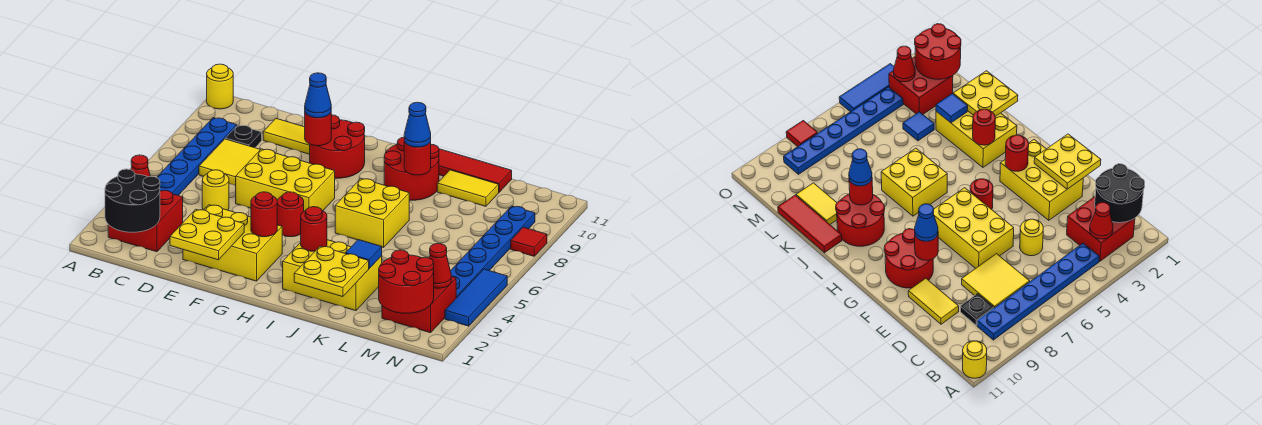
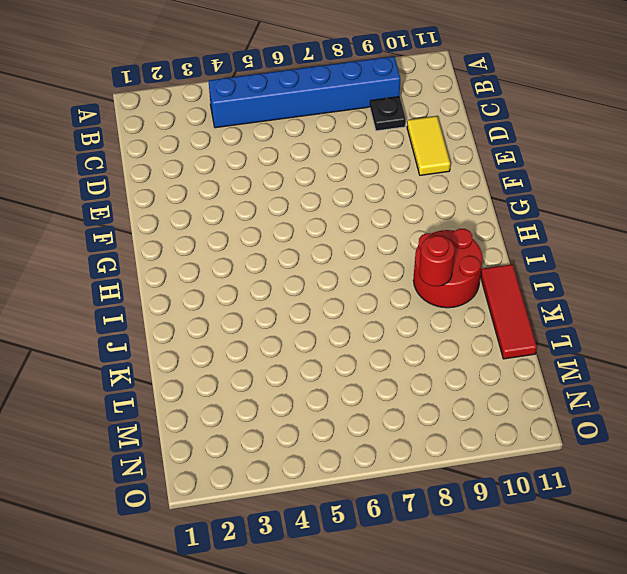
blue 1x6 brick [209,56,400,128] -> blue 1x6 plate [157,118,237,195]
none -> yellow 1x1 round brick [207,64,233,109]
none -> red 2x2 brick [108,190,183,252]
none -> yellow 2x2 tile [199,139,261,186]
none -> yellow 1x1 round brick [202,170,229,210]

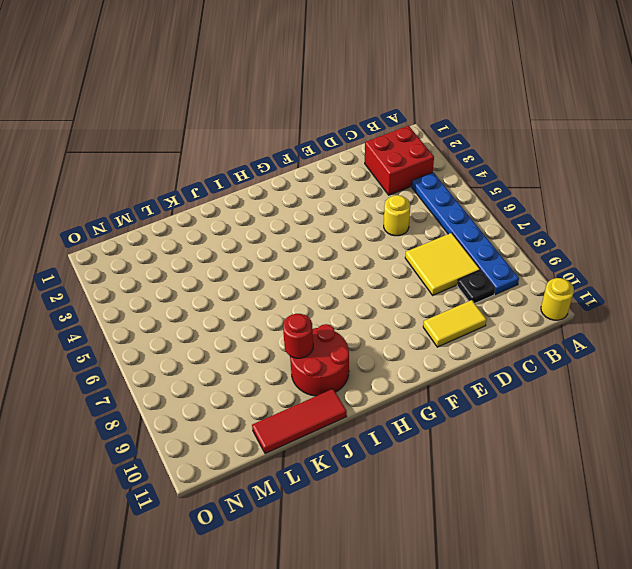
none -> yellow 2x3 brick [183,205,282,281]
none -> yellow 2x3 brick [236,149,335,211]
none -> red 2x2 round brick [310,115,365,178]
none -> red 1x1 round brick [277,192,304,237]

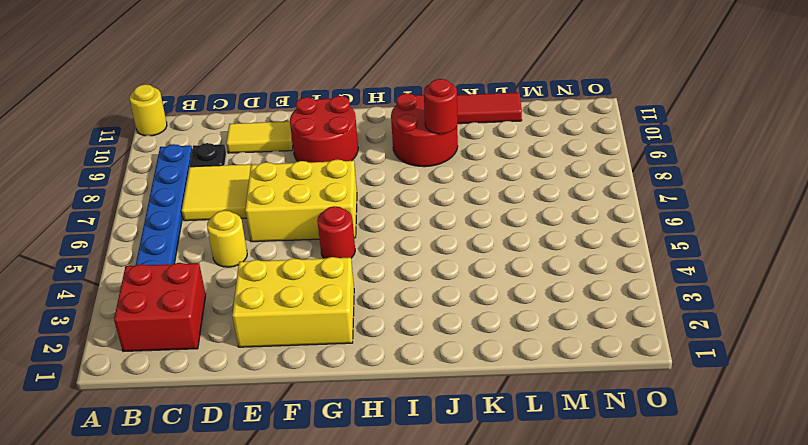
none -> yellow 2x3 brick [283,240,382,311]
none -> yellow 2x2 brick [335,179,409,247]
none -> yellow 1x2 tile [437,170,499,206]
none -> blue 1x1 tile [903,112,934,141]

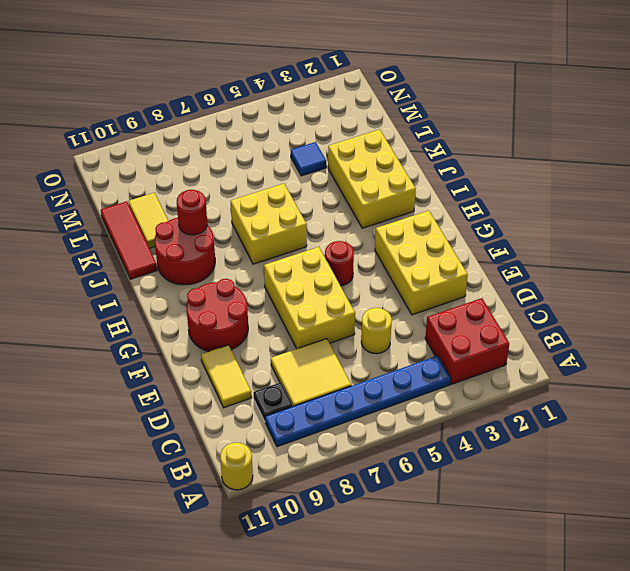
none -> red 2x2 brick [382,277,456,333]
none -> blue 1x6 plate [451,206,535,298]
none -> blue 1x3 tile [445,269,507,326]
none -> red 1x1 tile [511,227,547,256]

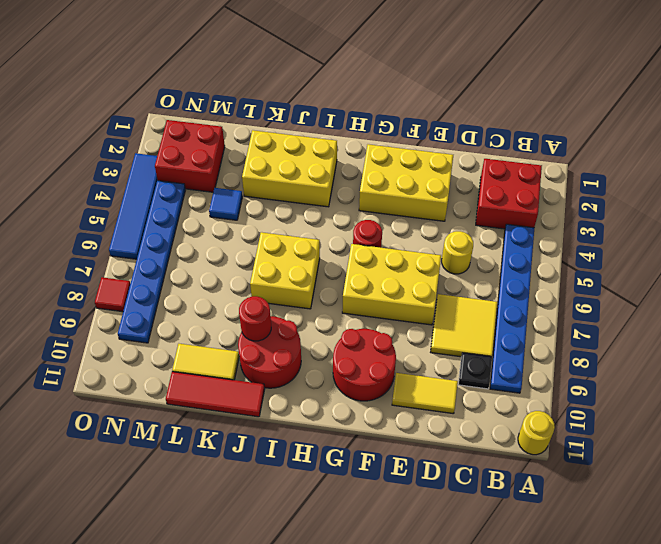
blue 1x4 tile [109,153,158,259] -> blue 1x3 tile [445,269,507,326]
none -> black 2x2 round brick [105,169,160,232]
none -> red 1x1 cone [131,155,150,177]
none -> yellow 2x2 plate [170,209,244,260]
none -> red 1x1 round brick [305,113,331,146]

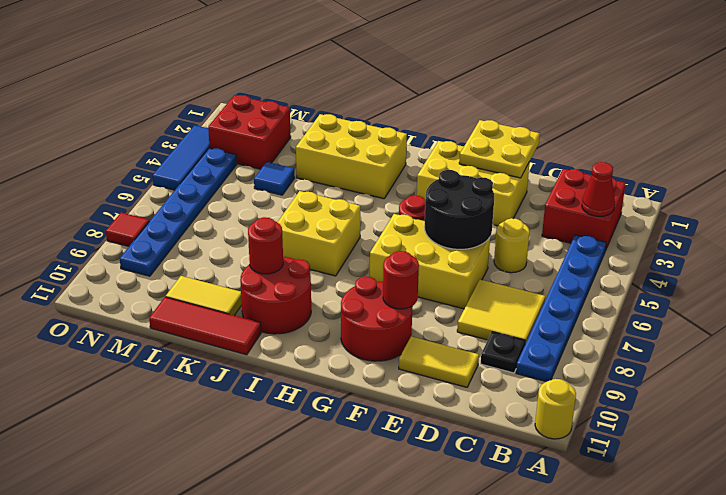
black 2x2 round brick [424,170,494,249] -> black 2x2 round brick moved to [105,169,160,232]
none -> red 1x1 round brick [251,192,277,237]
none -> red 1x1 round brick [301,207,327,251]
none -> yellow 2x2 plate [294,246,369,297]
none -> blue 1x1 tile [346,240,382,268]

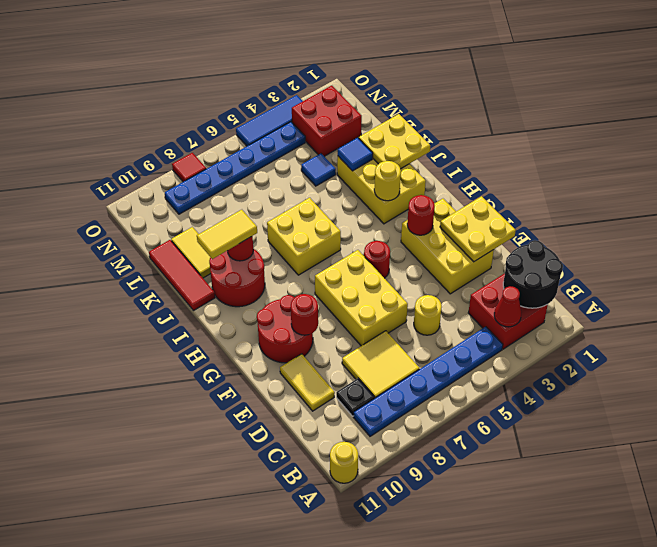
yellow 1x1 round brick [374,161,401,201] -> red 1x1 round brick [301,207,327,251]
yellow 1x2 tile [197,210,257,259] -> blue 1x1 cone [404,102,431,147]
none -> red 2x2 round brick [379,250,434,313]
none -> red 1x1 cone [429,244,452,288]
none -> blue 1x1 cone [305,73,331,118]

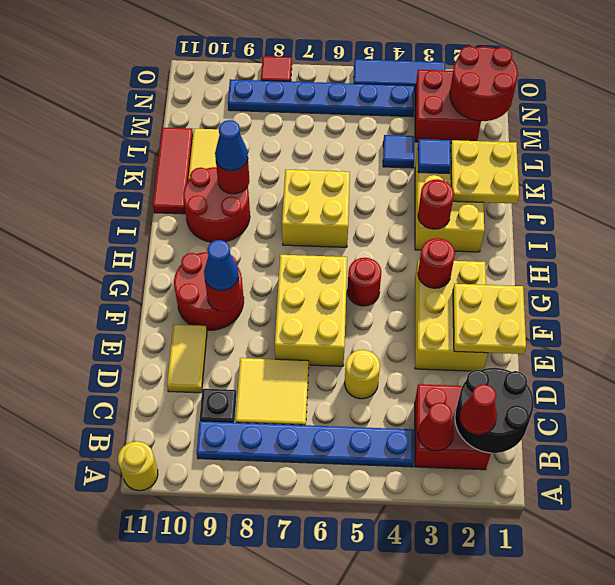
red 1x1 cone [460,384,497,435] -> red 1x1 cone moved to [429,244,452,288]

